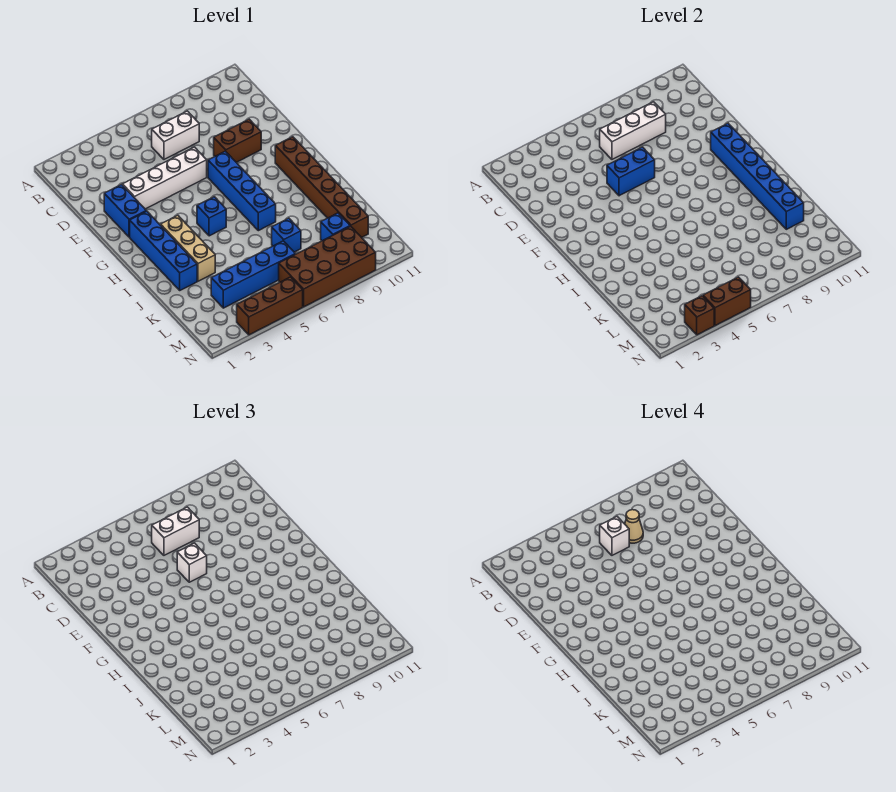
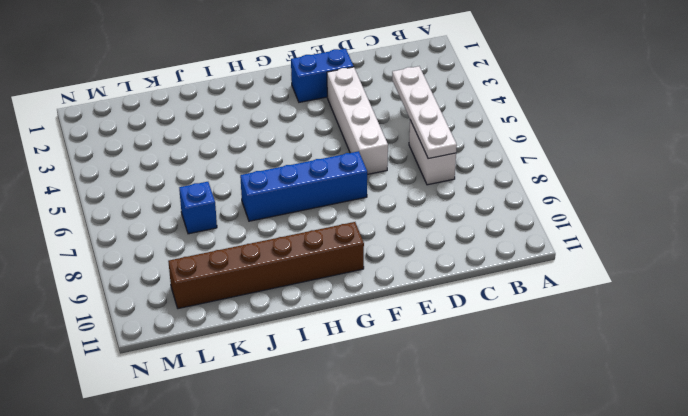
white 1x4 plate [392,66,457,159] -> white 1x3 brick [600,102,666,159]
none -> brown 1x2 brick [214,119,261,162]
none -> blue 1x4 brick [130,211,197,290]
none -> tan 1x3 brick [161,215,215,281]

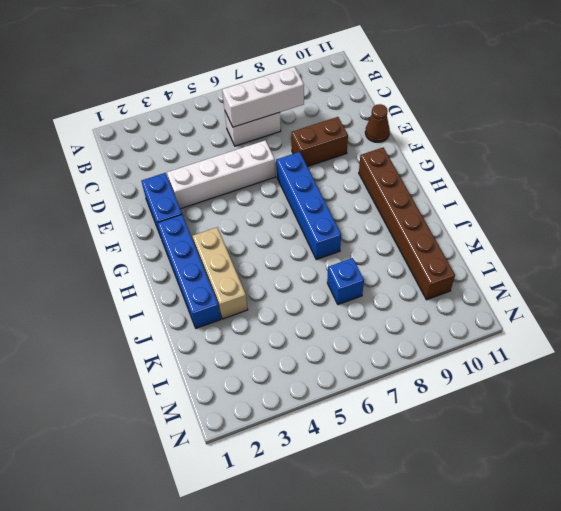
brown 1x1 cone [365,104,390,142] -> none
none -> blue 1x1 brick [197,197,226,236]
none -> blue 1x4 brick [211,241,295,308]
none -> blue 1x1 brick [321,213,350,241]

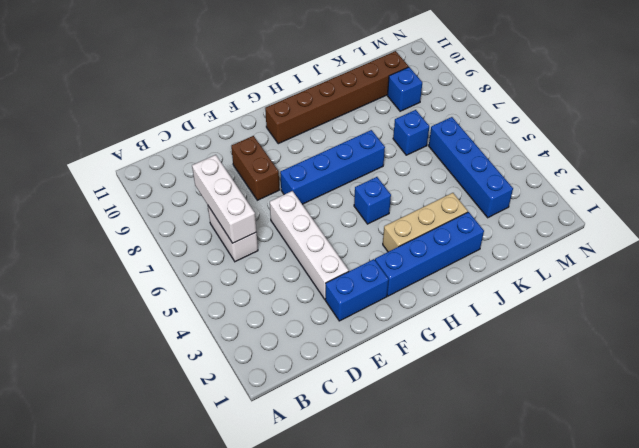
none -> brown 2x4 brick [279,226,376,307]
none -> brown 1x3 brick [237,277,303,335]
none -> blue 1x2 brick [607,147,655,196]

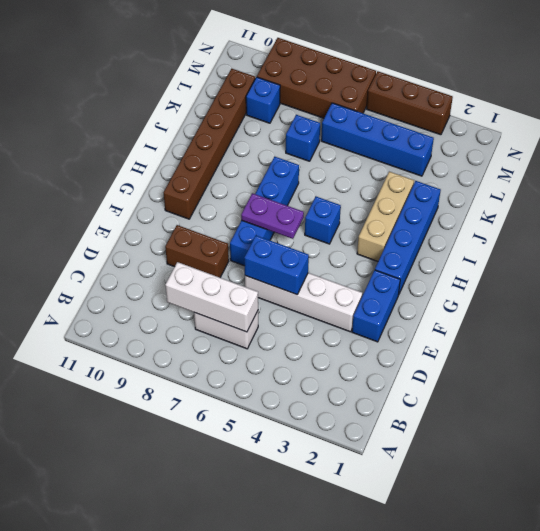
purple 1x2 plate [241,193,304,239] -> none
none -> blue 1x6 brick [711,123,804,229]
none -> brown 1x1 brick [685,296,714,335]
none -> brown 1x2 brick [703,277,751,326]

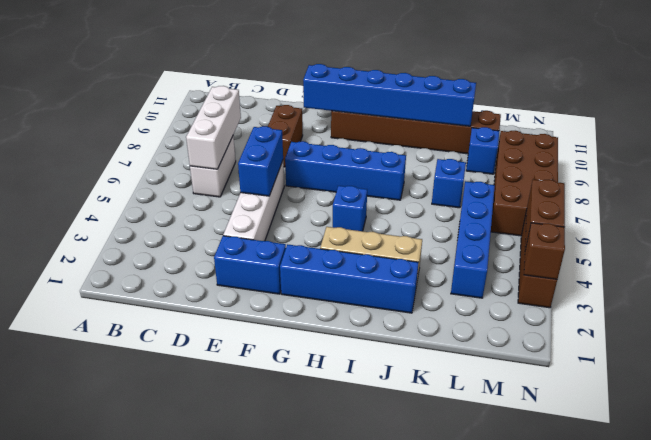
none -> white 1x2 brick [152,507,199,555]
none -> white 1x1 brick [177,543,207,582]
none -> white 1x1 brick [600,517,629,555]

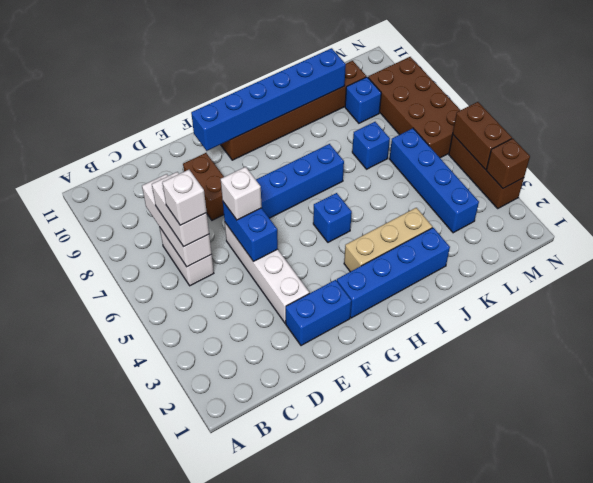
none -> tan 1x1 cone [625,510,643,543]

